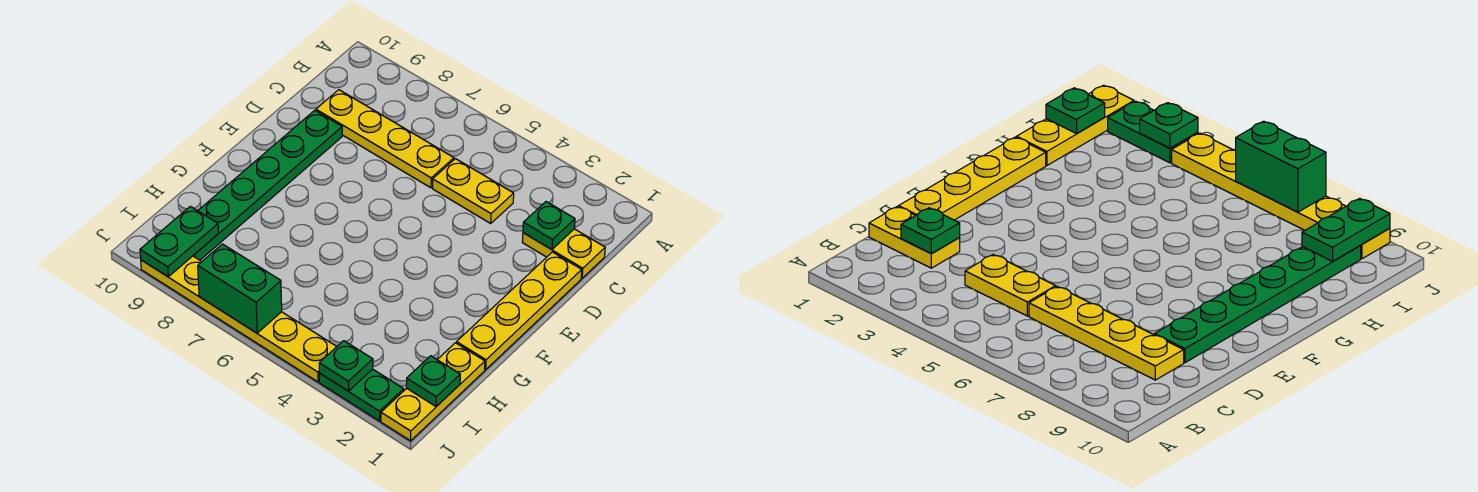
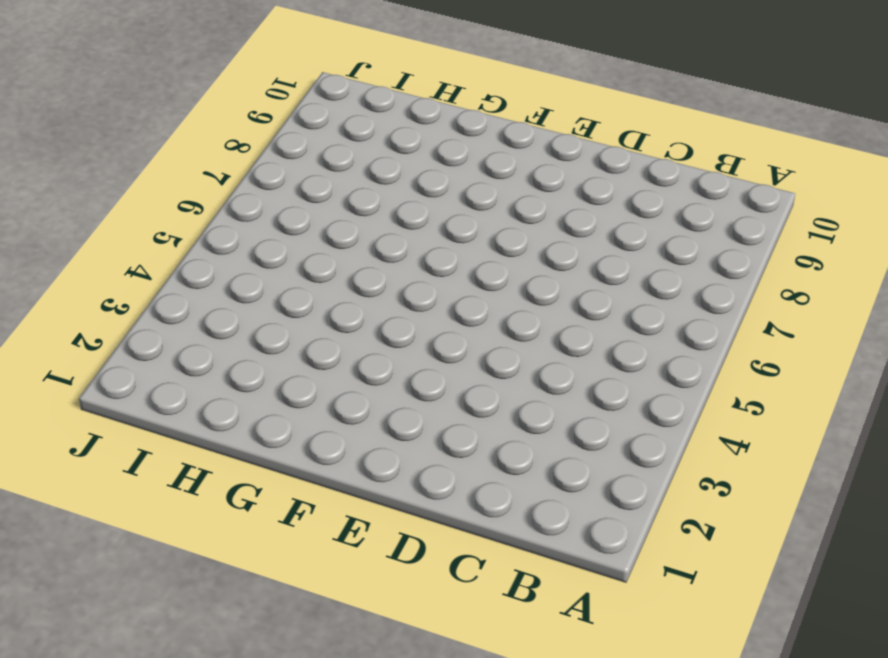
none -> yellow 1x2 plate [522,229,605,278]
none -> yellow 1x2 plate [433,159,514,223]
none -> yellow 1x4 plate [316,90,454,188]

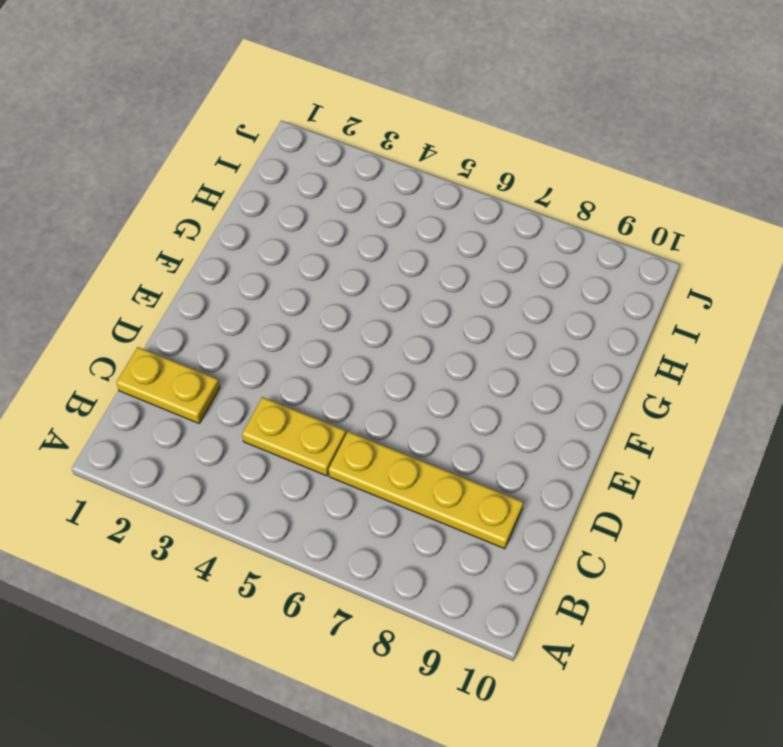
none -> yellow 1x4 plate [456,252,582,370]
none -> green 1x6 plate [193,110,342,260]
none -> yellow 1x3 plate [381,343,485,441]

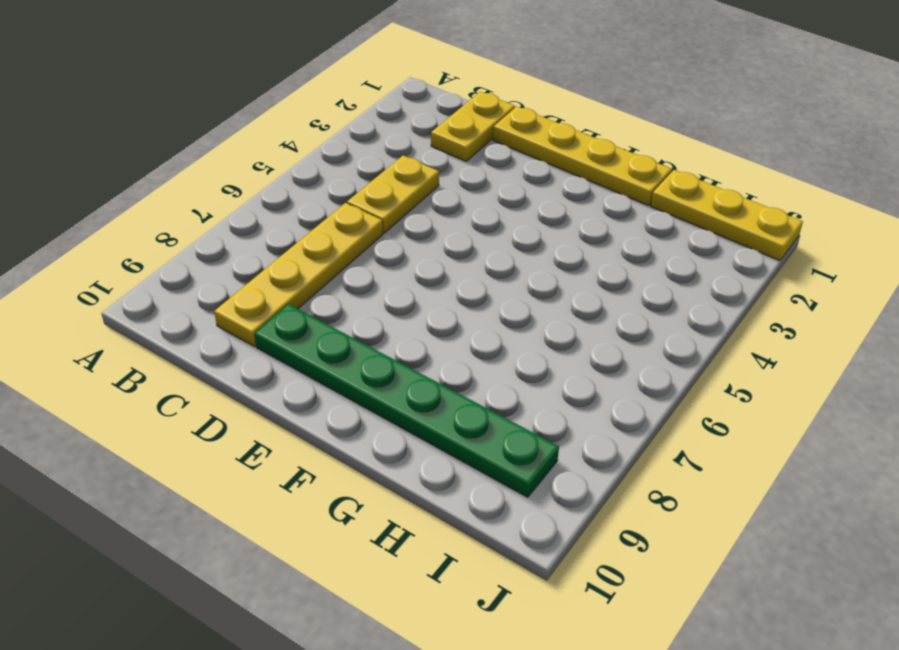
none -> green 1x2 plate [319,369,404,421]
none -> yellow 1x6 plate [141,256,337,382]
none -> green 1x1 plate [523,202,575,250]

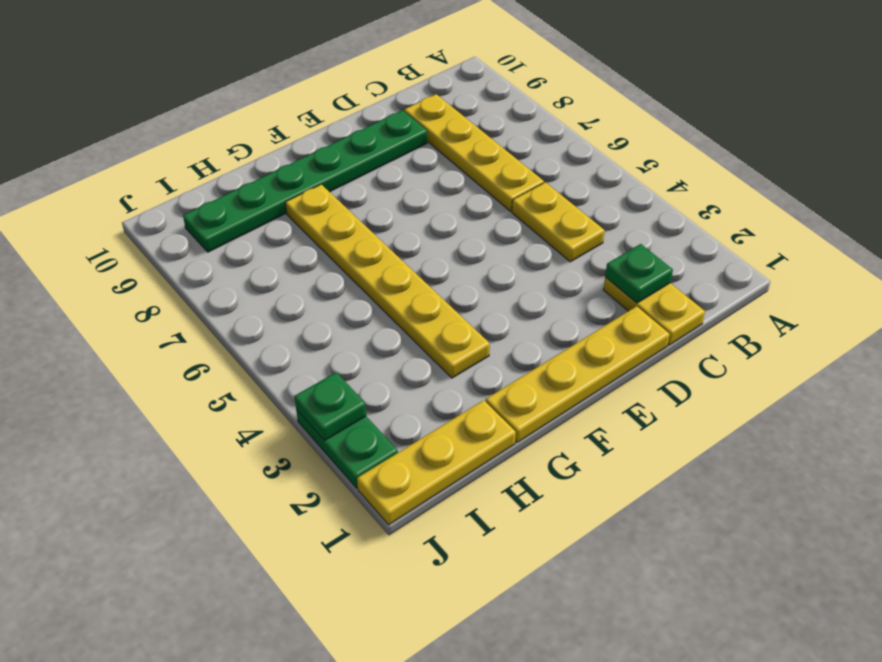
yellow 1x6 plate [285,184,490,378] -> yellow 1x6 plate moved to [141,256,337,382]
none -> green 1x1 plate [406,356,460,406]
none -> green 1x2 plate [140,206,218,277]
none -> green 1x2 brick [198,244,282,333]

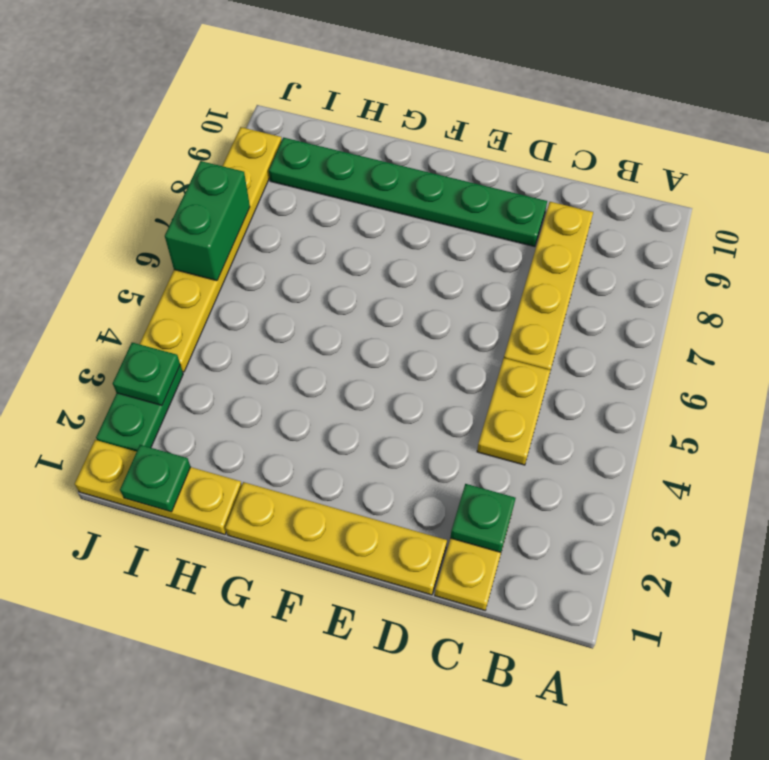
none -> green 1x2 plate [140,206,218,277]

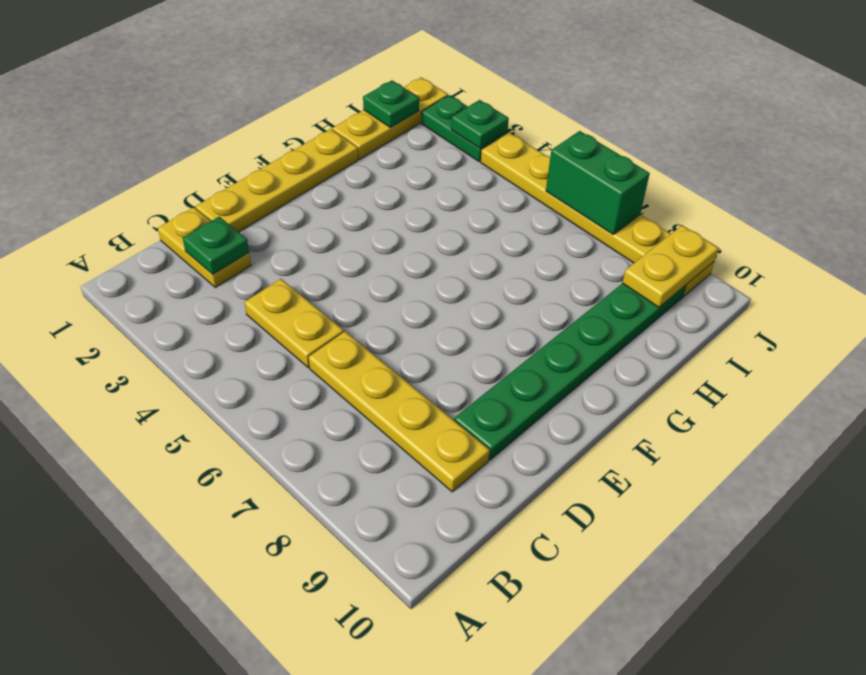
yellow 1x2 plate [622,225,719,307] -> green 1x2 plate [140,206,218,277]

